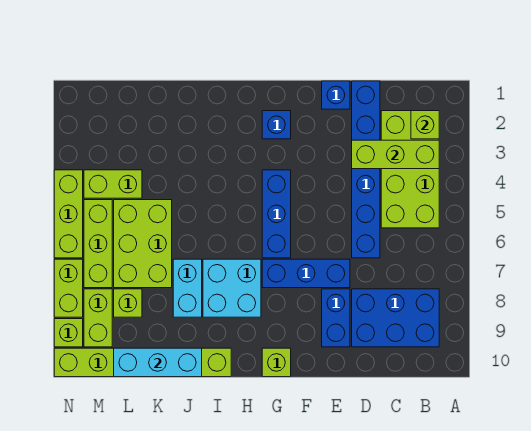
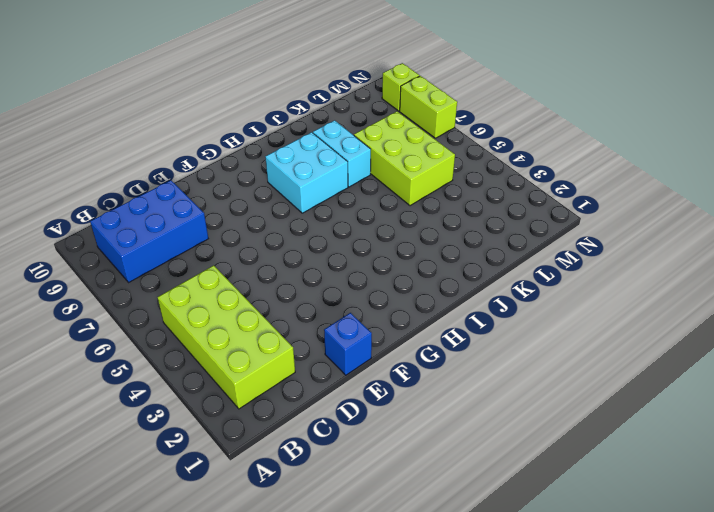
none -> blue 1x6 brick [352,81,380,258]
none -> blue 1x3 brick [262,259,350,288]
none -> blue 1x2 brick [322,289,350,347]

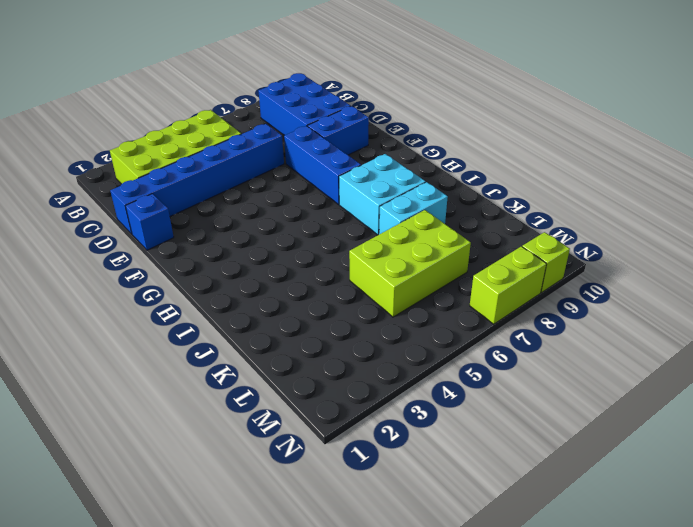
none -> blue 1x1 brick [262,111,291,139]
none -> blue 1x3 brick [262,170,291,258]
none -> lime 1x1 brick [262,348,291,377]

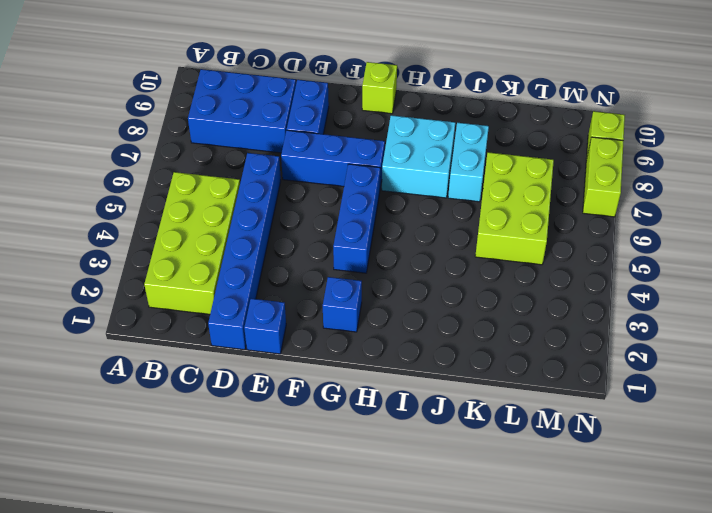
none -> lime 1x6 brick [54,348,231,377]
none -> lime 1x2 brick [84,170,142,198]
none -> lime 1x1 brick [114,289,142,317]

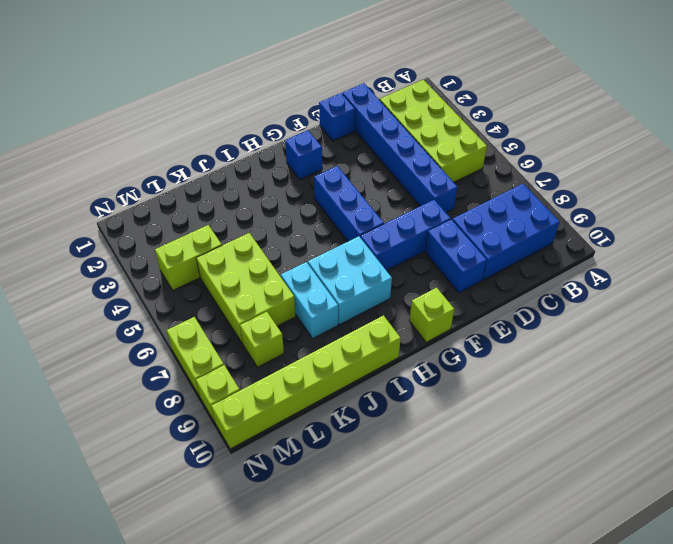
none -> lime 1x3 brick [84,200,112,288]
none -> lime 1x2 brick [84,289,112,347]
none -> lime 1x3 brick [54,170,83,258]

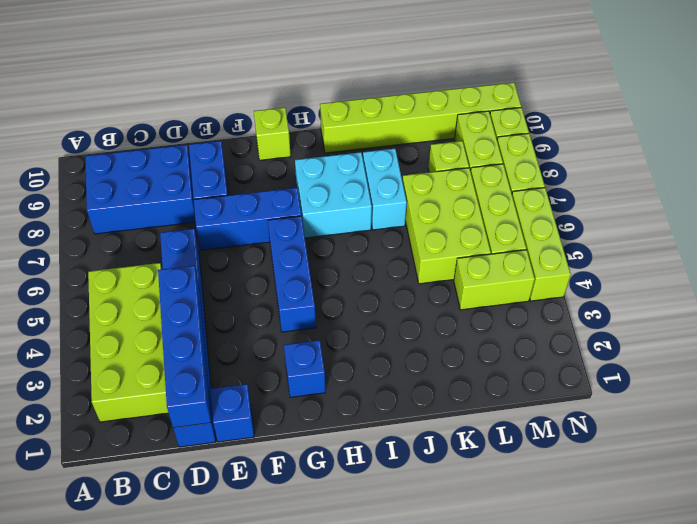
blue 1x4 brick [158,266,211,428] -> lime 1x3 brick [352,140,439,169]
none -> lime 1x1 brick [411,111,439,139]
none -> cyan 1x3 brick [114,348,202,377]

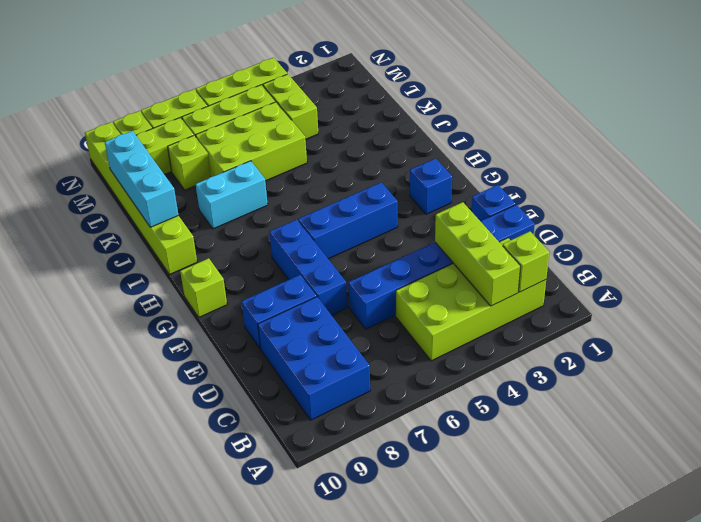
none -> cyan 2x2 brick [203,259,261,317]

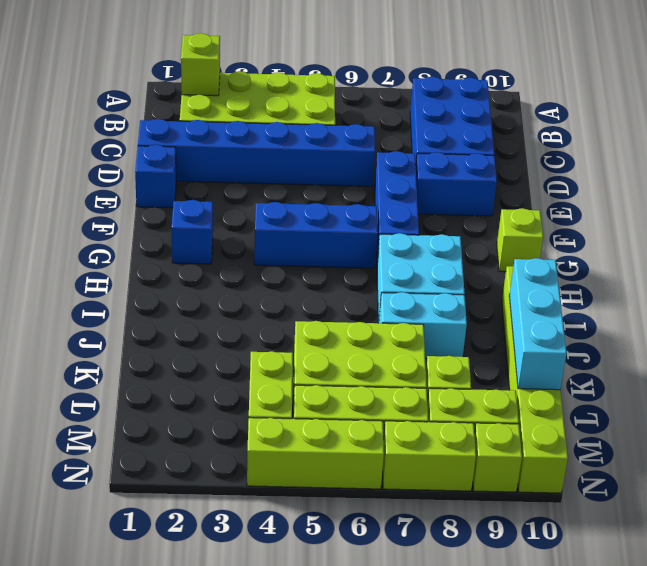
none -> lime 1x3 brick [352,140,439,169]

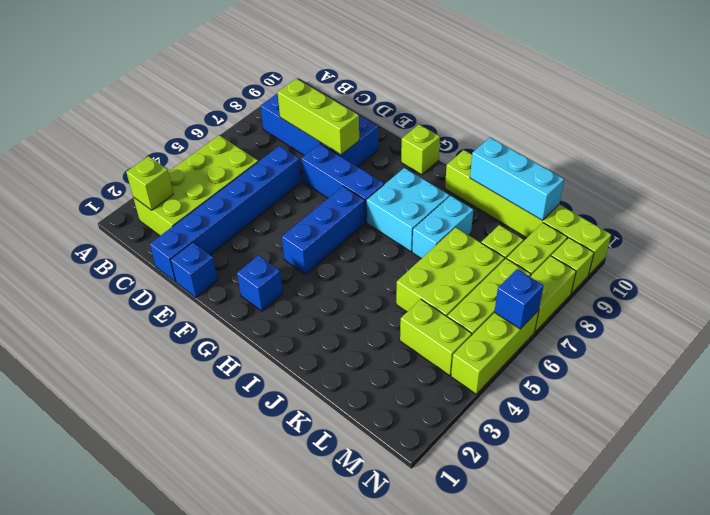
lime 1x3 brick [277,78,359,155] -> lime 1x3 brick moved to [352,140,439,169]
blue 1x1 brick [495,269,544,329] -> none

